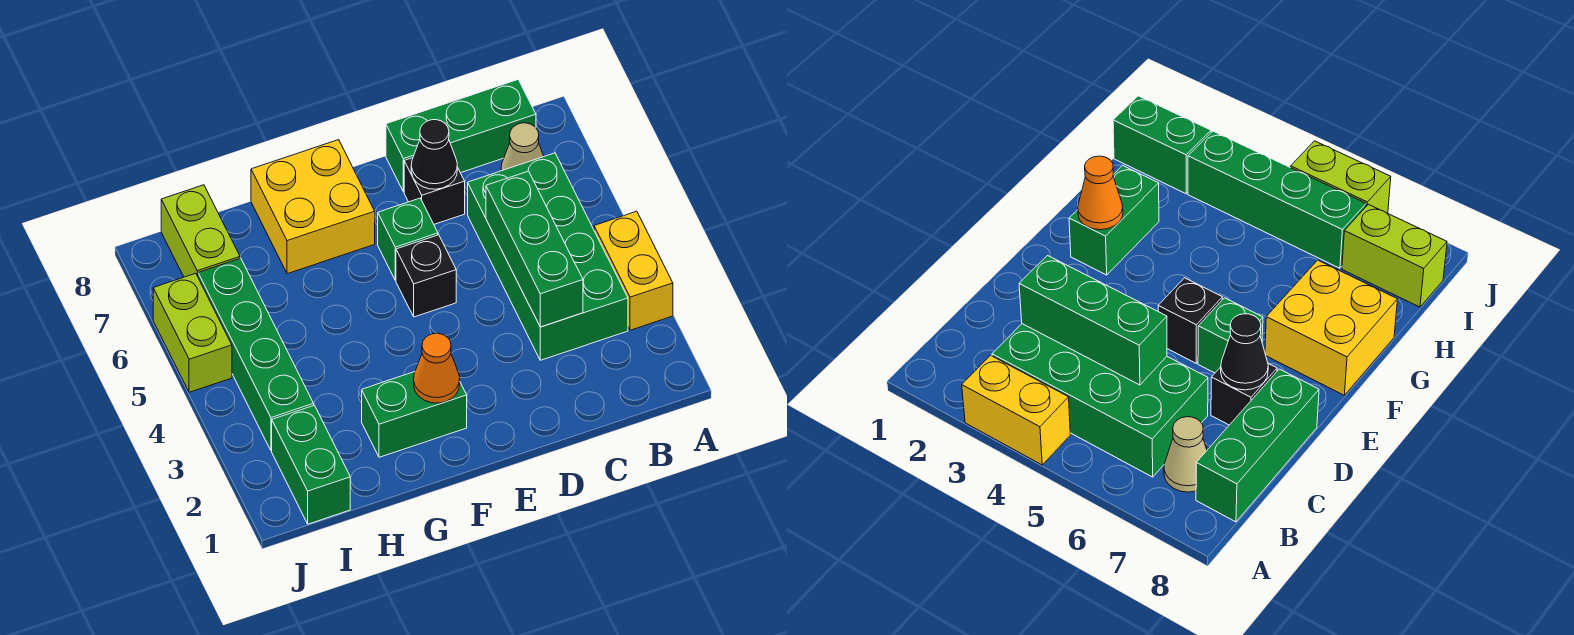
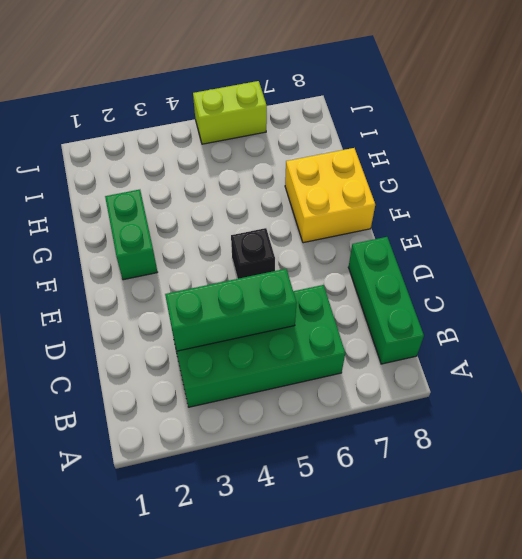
none -> yellow 1x2 brick [594,211,673,330]
none -> tan 1x1 cone [501,123,544,171]
none -> black 1x1 brick [404,158,465,224]

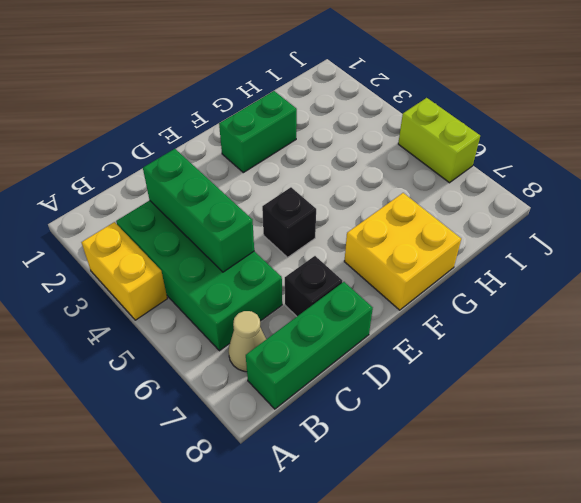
none -> green 1x1 brick [378,198,438,280]
none -> green 1x2 brick [272,405,350,524]
none -> green 1x4 brick [198,258,314,451]

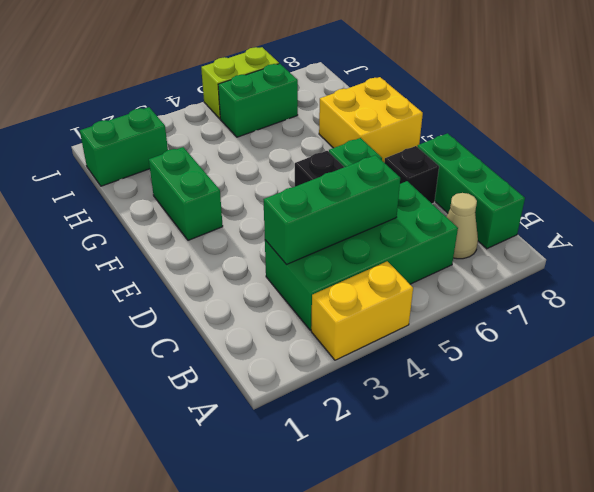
green 1x2 brick [218,64,298,137] -> green 1x4 brick [198,258,314,451]
none -> lime 1x2 brick [161,185,240,277]
none -> black 1x1 cone [411,120,457,189]
none -> orange 1x1 cone [414,333,460,403]

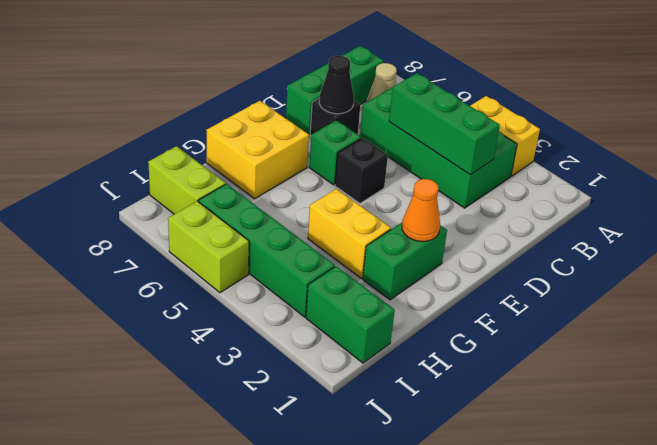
yellow 1x2 brick [308,189,391,278] -> none

